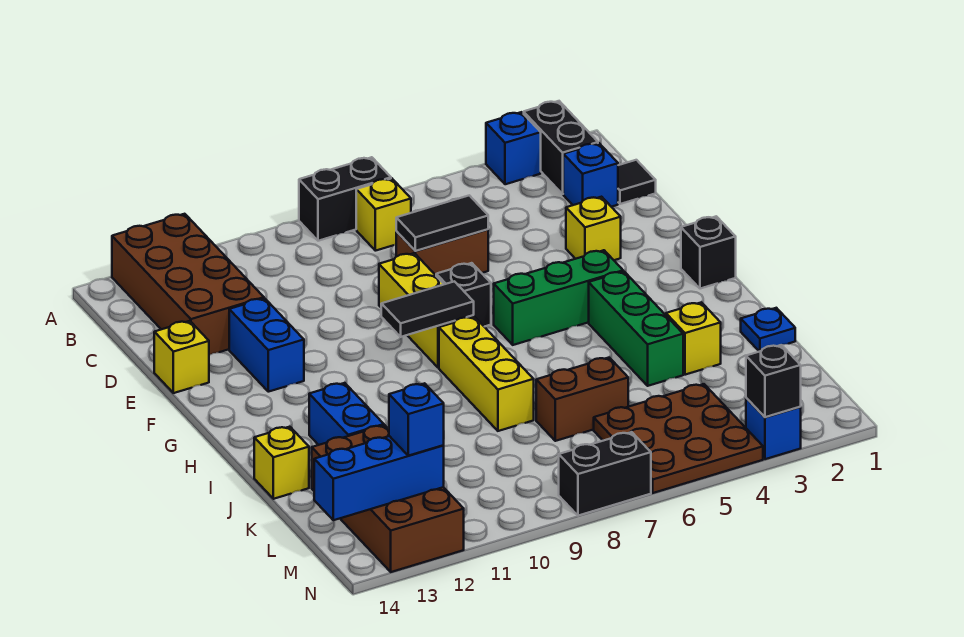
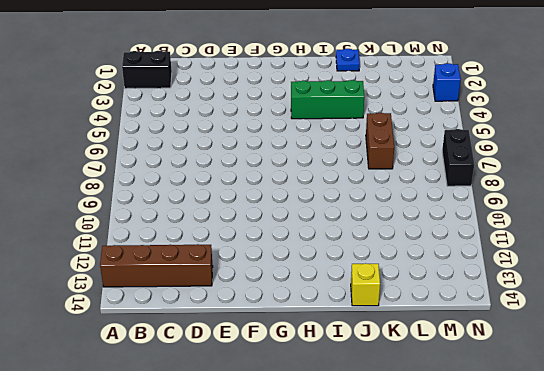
brown 1x4 brick [100,244,213,287] -> brown 2x4 brick [112,214,264,355]
none -> blue 1x1 brick [486,112,541,184]
none -> black 1x2 brick [299,157,391,241]
none -> yellow 1x1 brick [356,179,411,251]
none -> black 1x1 tile [618,160,656,204]

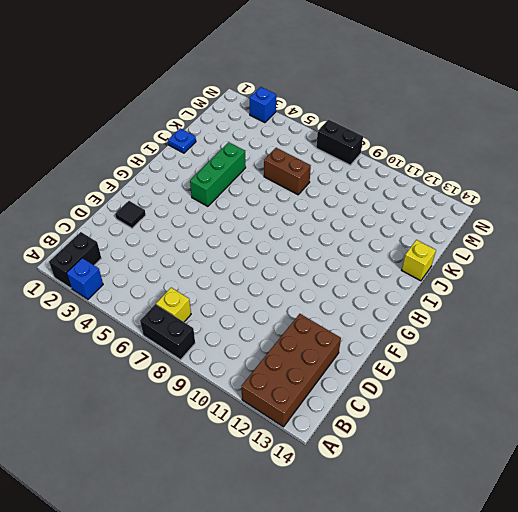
black 1x1 tile [115,201,146,228] -> black 1x1 tile moved to [618,160,656,204]
none -> blue 1x1 brick [563,143,618,207]
none -> brown 1x2 brick [396,229,488,275]
none -> yellow 1x1 brick [566,197,621,260]
none -> yellow 1x3 brick [379,253,474,368]

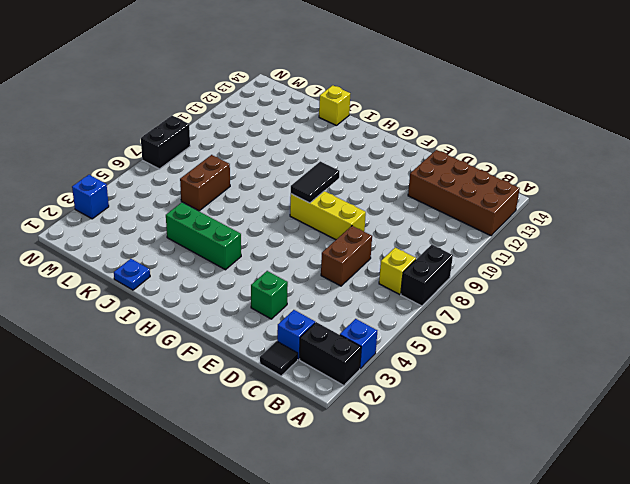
green 1x1 brick [251,271,288,319] -> yellow 1x1 brick [566,197,621,260]
none -> blue 1x2 brick [229,298,304,392]
none -> yellow 1x1 brick [154,321,209,393]
none -> black 1x1 brick [436,263,491,327]
none -> black 1x1 brick [681,216,736,289]

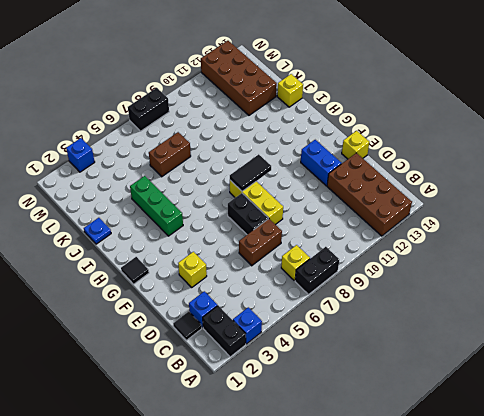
black 1x2 brick [228,193,268,235] -> black 1x1 brick [436,263,491,327]
black 1x1 tile [121,257,149,284] -> black 1x1 brick [681,216,736,289]
none -> green 1x3 brick [494,250,623,345]
none -> yellow 1x3 brick [439,317,534,431]
none -> blue 1x2 brick [309,383,384,445]
none -> yellow 1x1 brick [666,302,721,375]

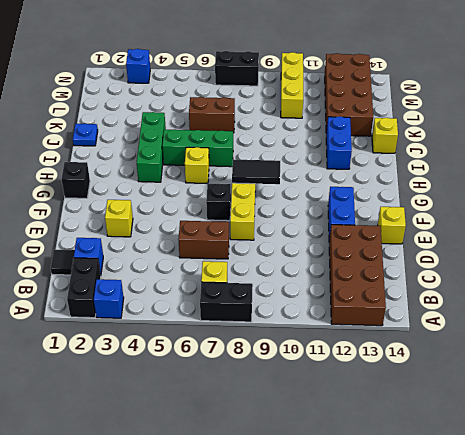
yellow 1x1 brick [185,147,209,183] -> yellow 1x1 brick moved to [666,302,721,375]
green 1x3 brick [162,129,233,167] -> green 1x3 brick moved to [494,250,623,345]
yellow 1x3 brick [281,52,303,118] -> yellow 1x3 brick moved to [439,317,534,431]
none -> brown 3x3 plate [594,384,763,493]
none -> black 1x2 tile [396,195,488,251]
none -> blue 1x3 brick [314,436,444,520]
none -> black 1x1 brick [746,345,801,417]

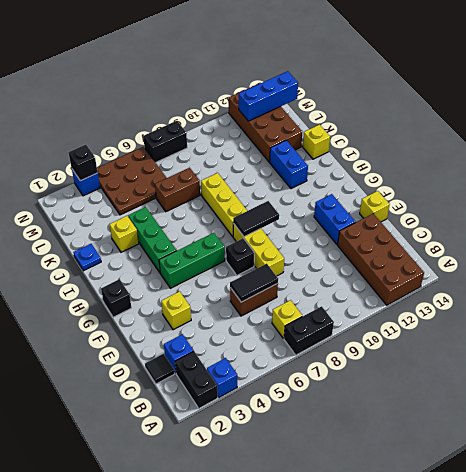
none -> blue 1x1 brick [389,383,444,456]

